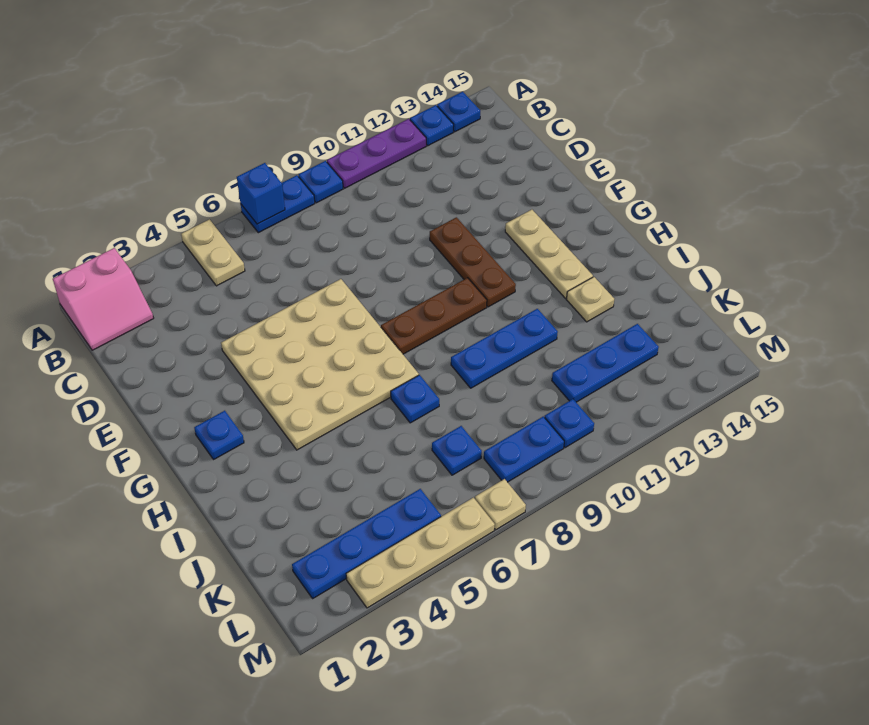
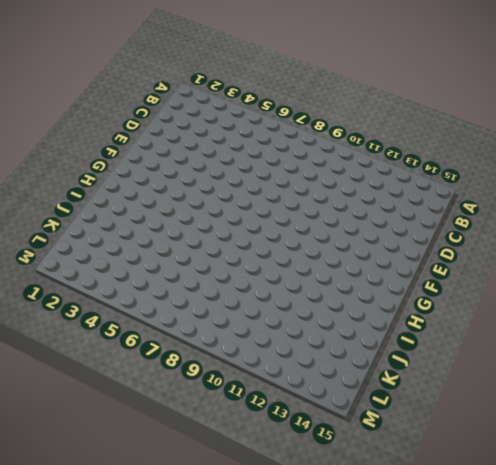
none -> pink 2x2 slope [53,248,154,350]
none -> tan 1x2 plate [181,219,245,286]
none -> blue 1x2 plate [241,175,315,233]

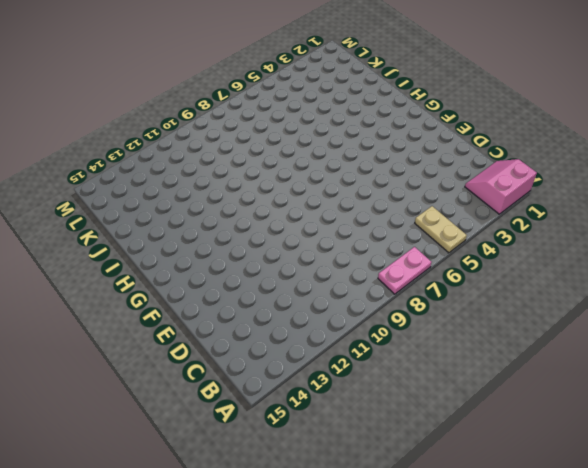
pink 1x2 plate [378,247,431,294] -> blue 1x2 plate [241,175,315,233]
none -> blue 1x1 plate [299,161,343,203]
none -> purple 1x3 plate [327,119,426,188]
none -> blue 1x1 plate [410,105,454,146]

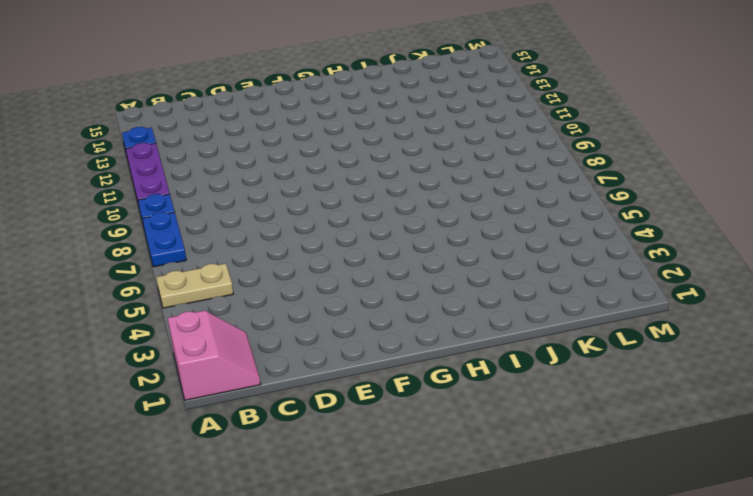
none -> blue 1x1 plate [437,92,480,132]
none -> tan 4x4 plate [221,279,419,450]
none -> brown 1x3 plate [430,217,516,307]

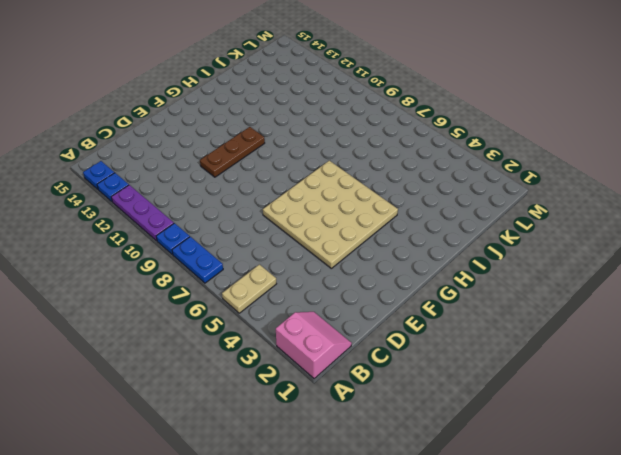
none -> tan 1x3 plate [505,210,593,298]
none -> blue 1x1 plate [194,411,244,460]
none -> brown 1x3 plate [381,278,487,354]

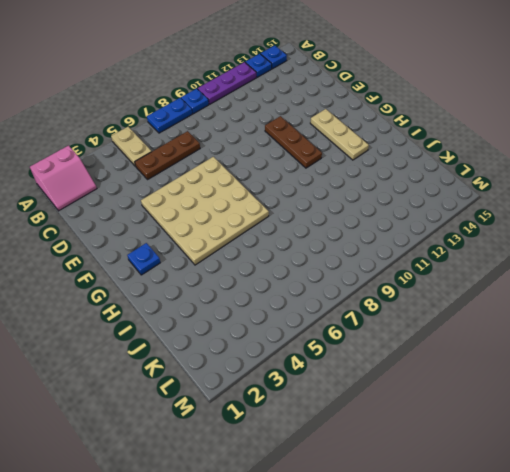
brown 1x3 plate [135,131,200,180] -> brown 1x3 plate moved to [381,278,487,354]
none -> blue 1x1 plate [391,375,439,423]
none -> blue 1x3 plate [451,309,558,388]
none -> tan 1x1 plate [566,277,614,322]

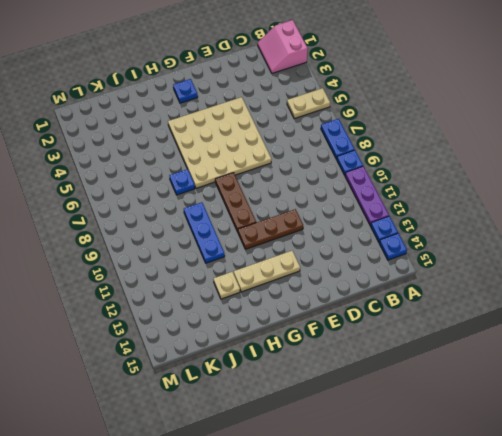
none -> blue 1x1 plate [432,426,482,475]
none -> blue 1x3 plate [552,324,659,402]
none -> blue 1x4 plate [292,489,441,598]

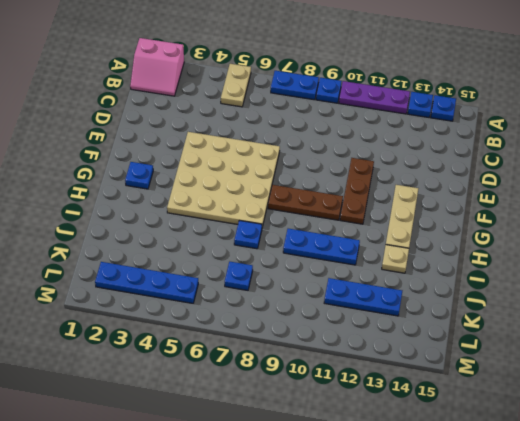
none -> blue 1x2 plate [484,417,564,482]
none -> blue 1x1 plate [545,399,594,448]
none -> tan 1x4 plate [346,498,495,608]

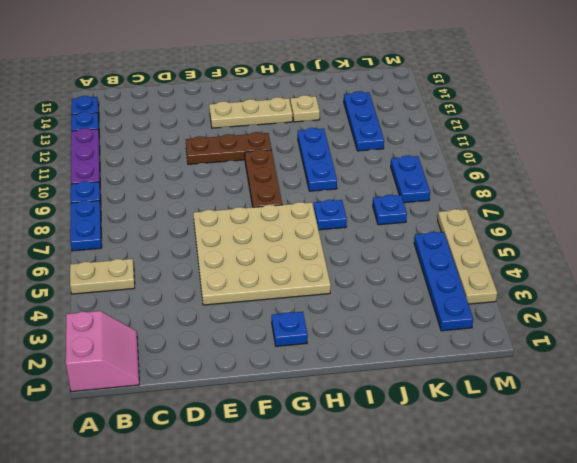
none -> blue 1x1 plate [545,399,594,448]
none -> tan 1x1 plate [475,479,526,530]
none -> blue 1x1 brick [237,163,285,224]

